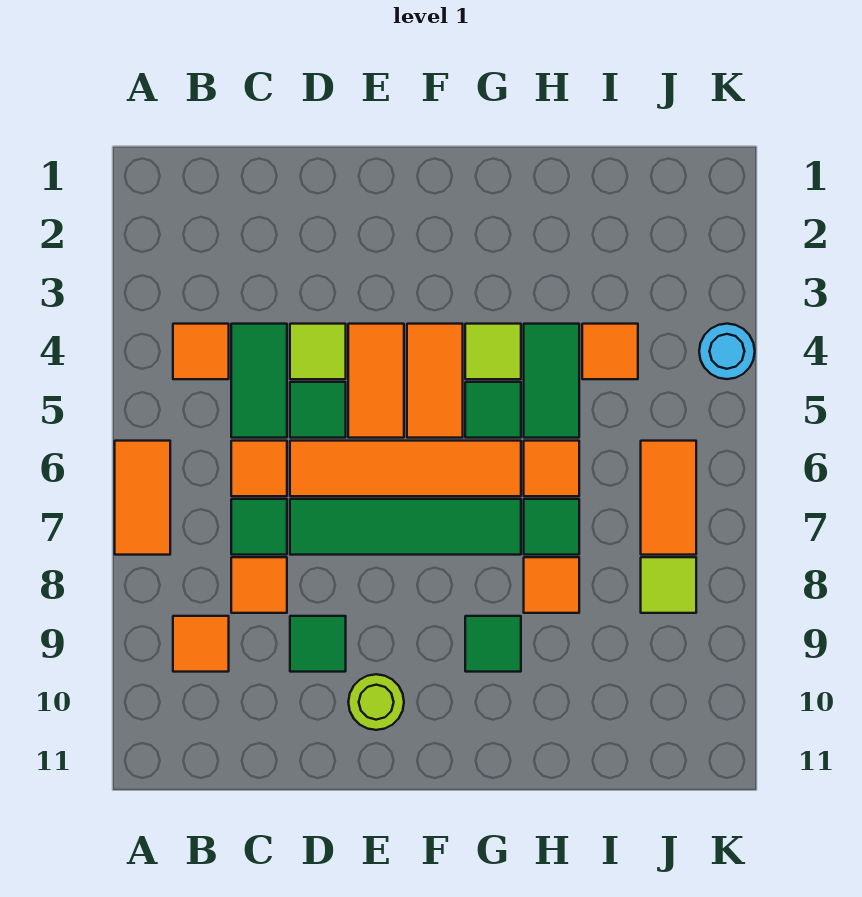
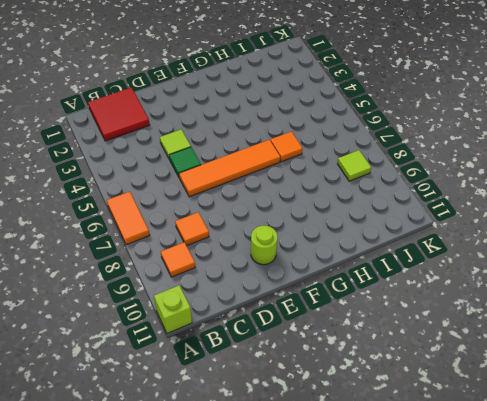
lime 1x1 brick [154,285,192,333] -> none
red 2x2 tile [88,87,150,141] -> none
none -> orange 1x1 tile [173,324,229,379]
none -> green 1x2 tile [231,324,287,438]
none -> orange 1x1 tile [231,441,287,496]

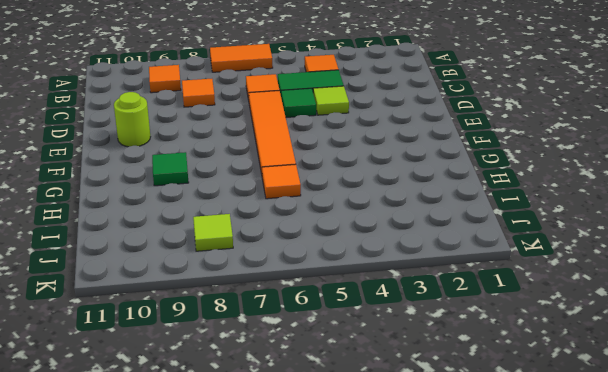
none -> green 1x1 tile [231,499,287,555]
none -> green 1x4 tile [290,499,521,555]
none -> green 1x1 tile [290,616,346,672]

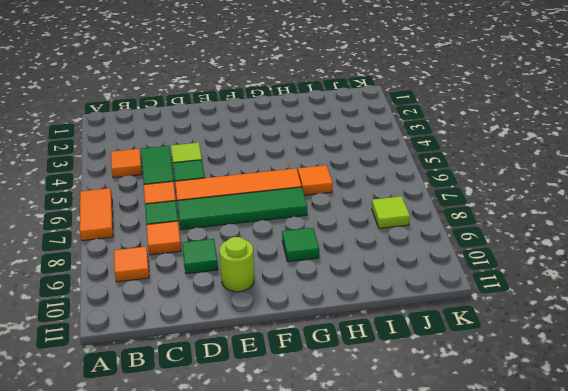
none -> orange 1x2 tile [348,324,404,438]
none -> orange 1x2 tile [407,324,463,438]
none -> lime 1x1 tile [465,324,521,379]

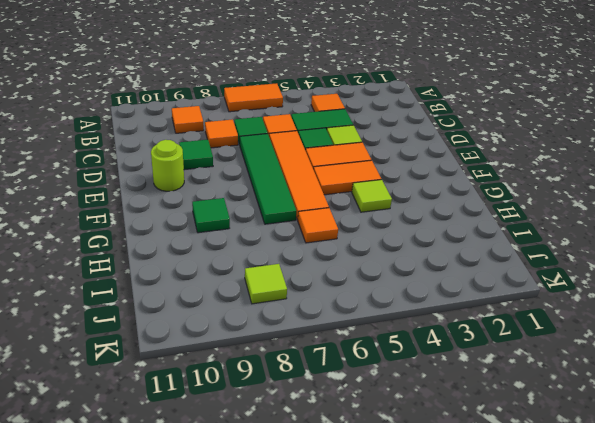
none -> green 1x1 tile [465,382,521,438]
none -> green 1x2 tile [524,324,579,438]
none -> green 1x1 tile [524,499,579,555]

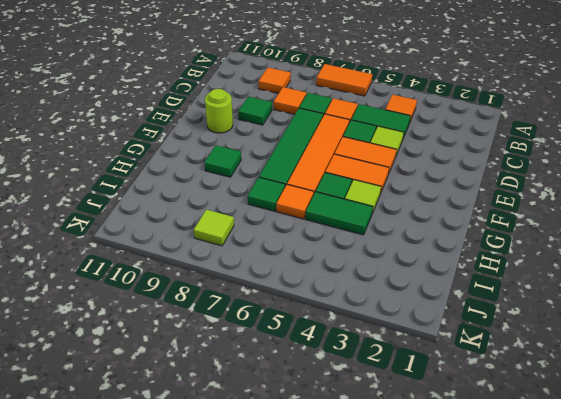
none -> orange 1x1 tile [524,557,579,613]
none -> orange 1x1 tile [582,324,638,379]
none -> orange 1x2 tile [641,441,696,555]

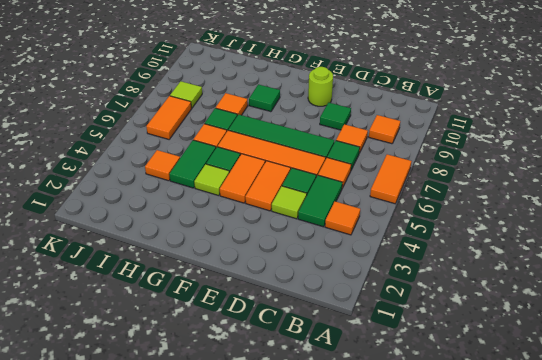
none -> cyan 1x1 round brick [699,324,755,379]

